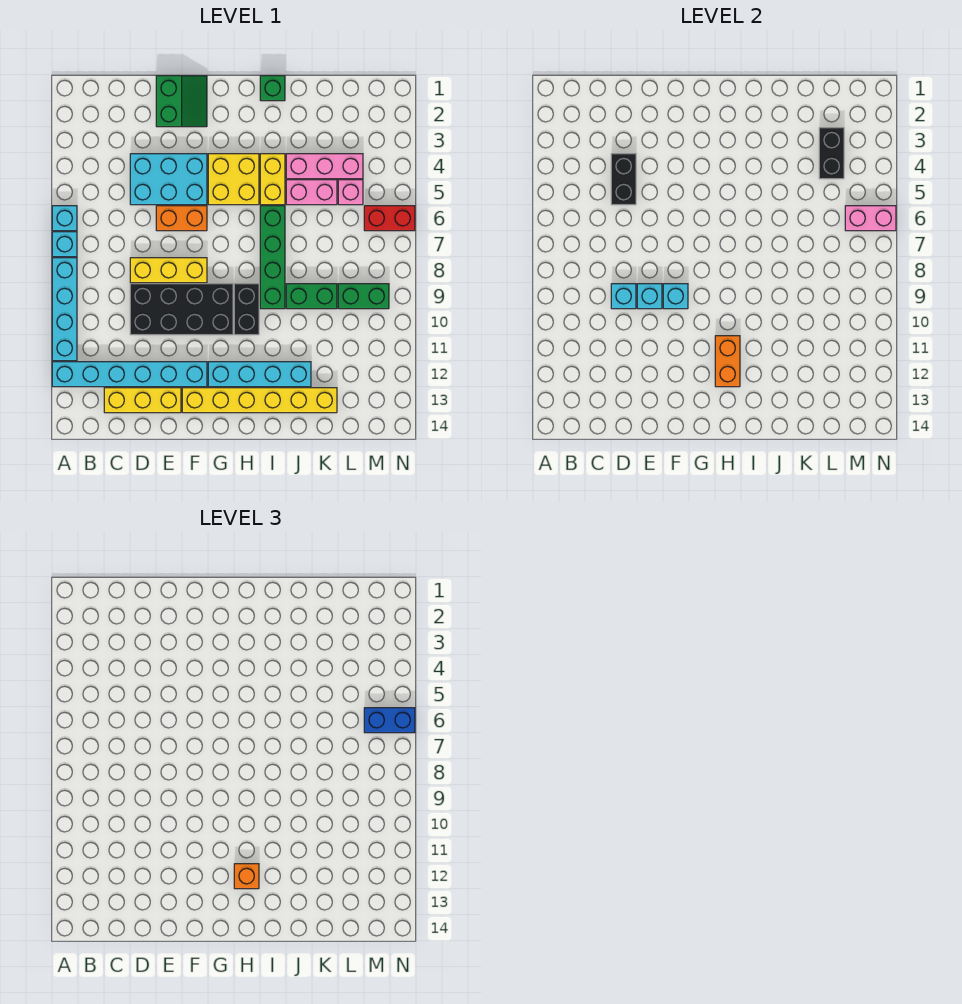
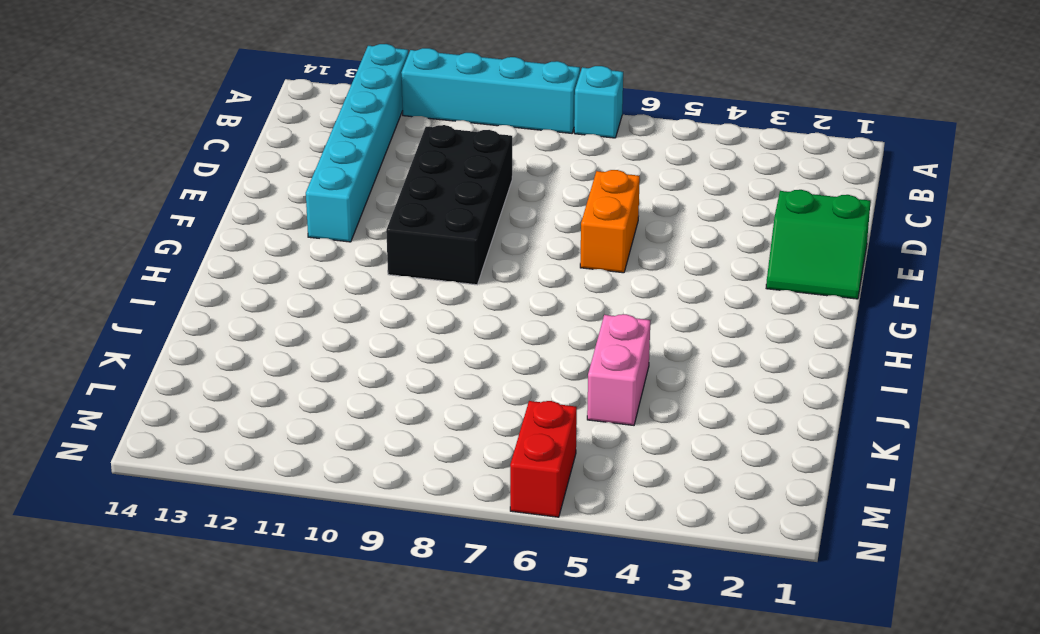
none -> cyan 1x1 brick [52,206,77,231]
none -> yellow 1x3 brick [104,388,181,413]
none -> cyan 2x3 brick [130,154,207,205]
none -> yellow 1x3 brick [130,258,207,283]

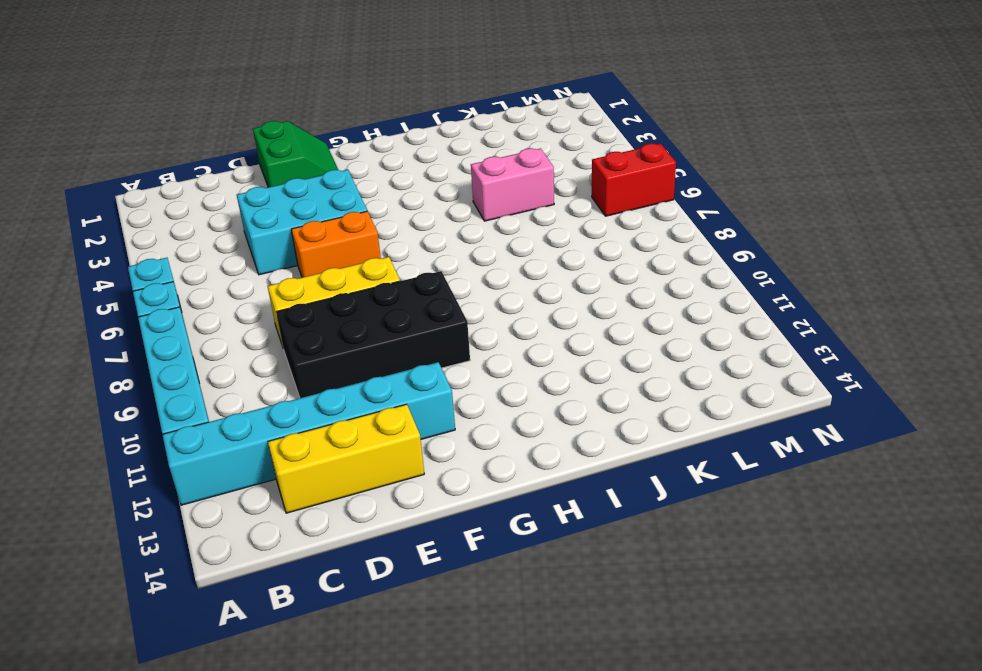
none -> yellow 1x6 brick [182,388,337,413]
none -> yellow 2x2 brick [208,154,259,205]
none -> cyan 1x4 brick [208,362,311,387]
none -> black 1x2 brick [234,284,259,335]

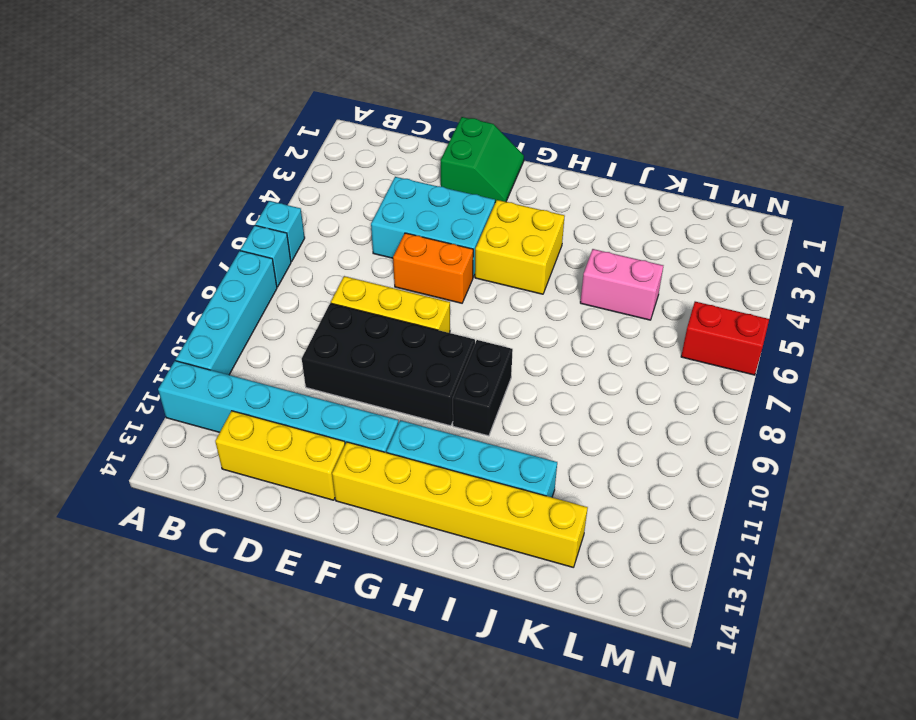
none -> green 1x1 brick [260,76,285,101]
none -> yellow 1x2 brick [260,154,285,205]
none -> green 1x4 brick [260,206,285,309]
none -> pink 1x3 brick [286,154,363,179]

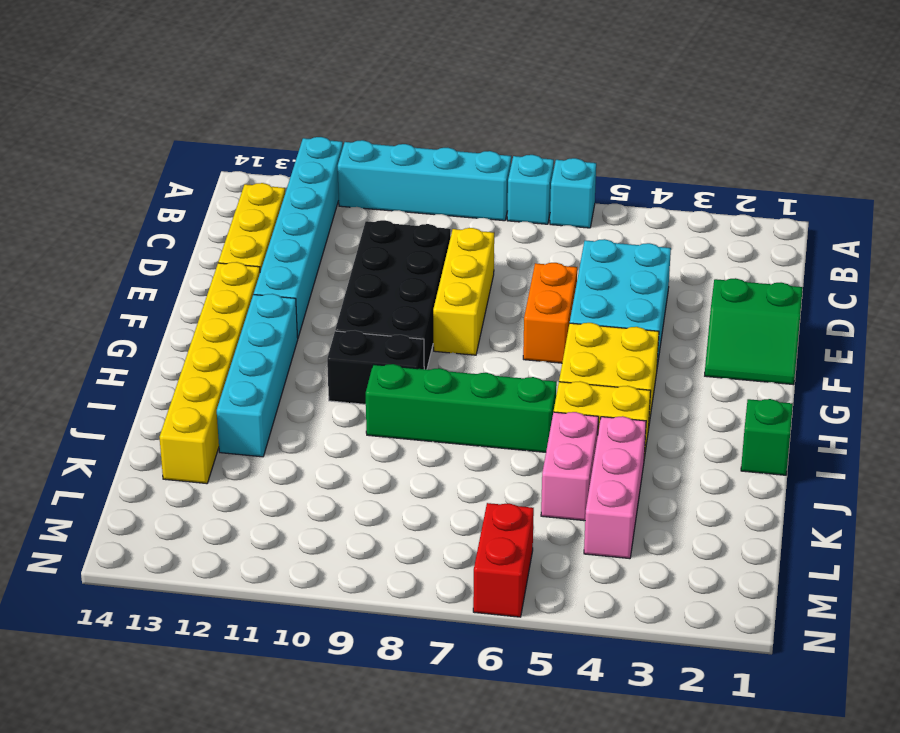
none -> green 1x2 brick [286,284,337,309]
none -> pink 1x1 brick [338,180,363,205]
none -> green 1x2 brick [338,284,389,309]
none -> black 1x2 brick [611,154,636,205]

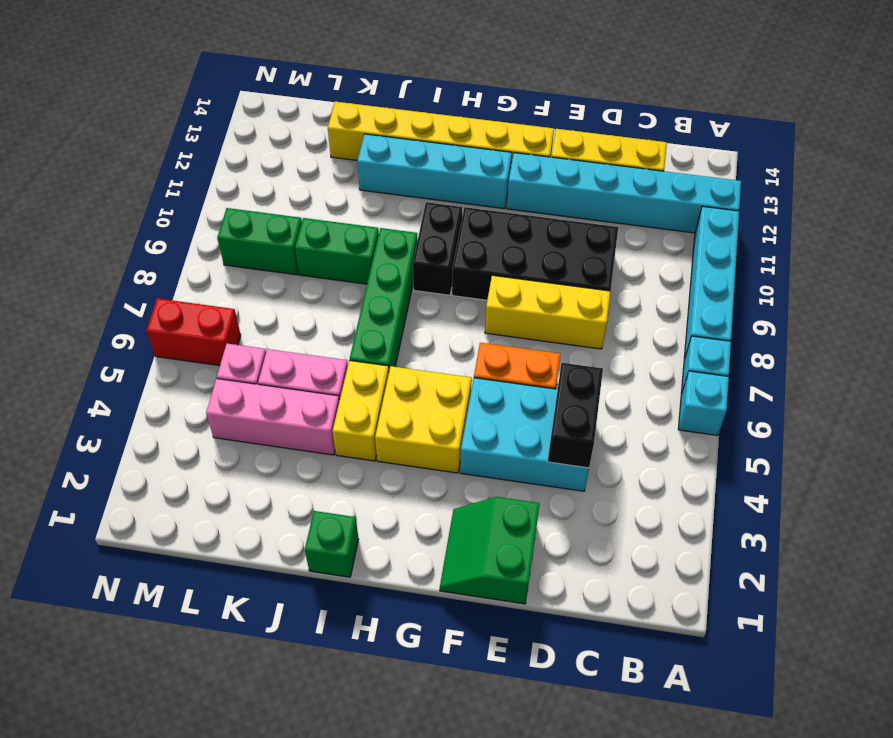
none -> cyan 1x1 brick [611,284,636,309]
none -> cyan 1x1 brick [637,284,662,309]
none -> cyan 1x1 brick [663,284,688,309]
none -> orange 1x2 brick [715,336,740,387]

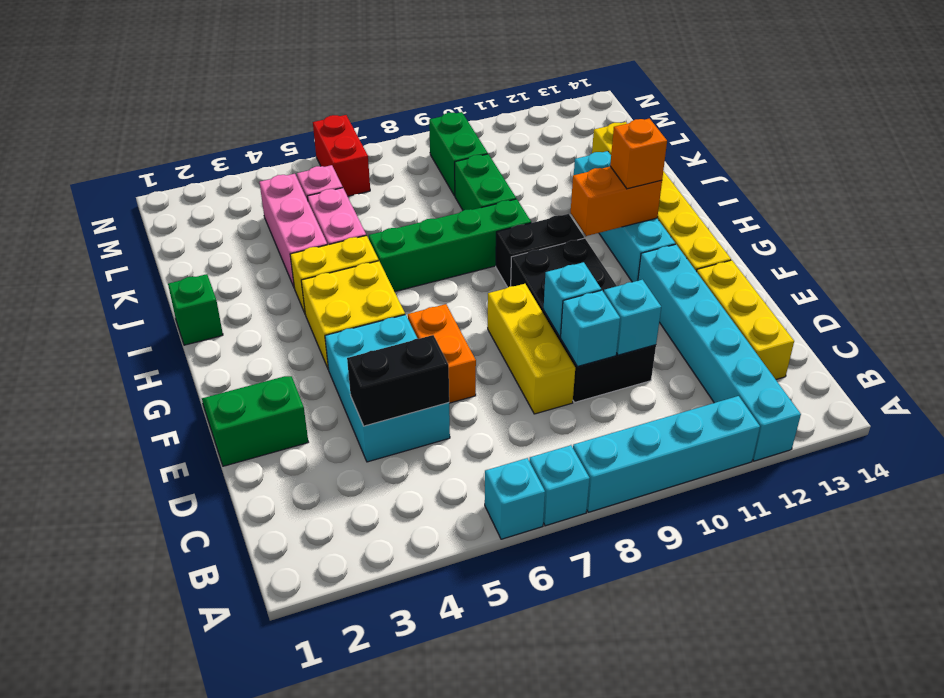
cyan 1x1 brick [604,280,661,355] -> cyan 1x1 brick moved to [663,284,688,309]
none -> black 1x2 brick [819,128,844,179]
none -> pink 1x2 brick [845,206,896,231]
none -> blue 1x2 brick [364,708,415,733]

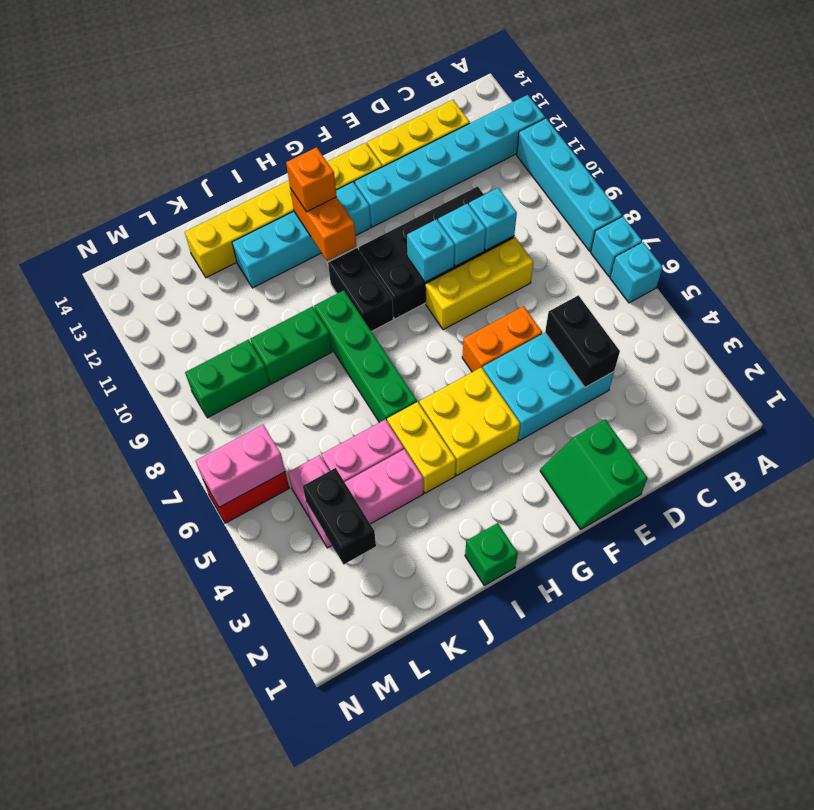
none -> blue 1x2 brick [364,708,415,733]

